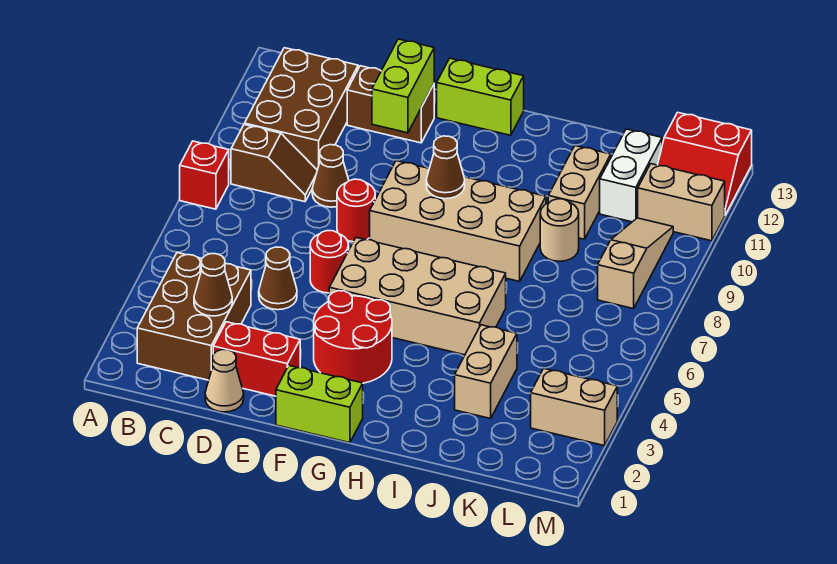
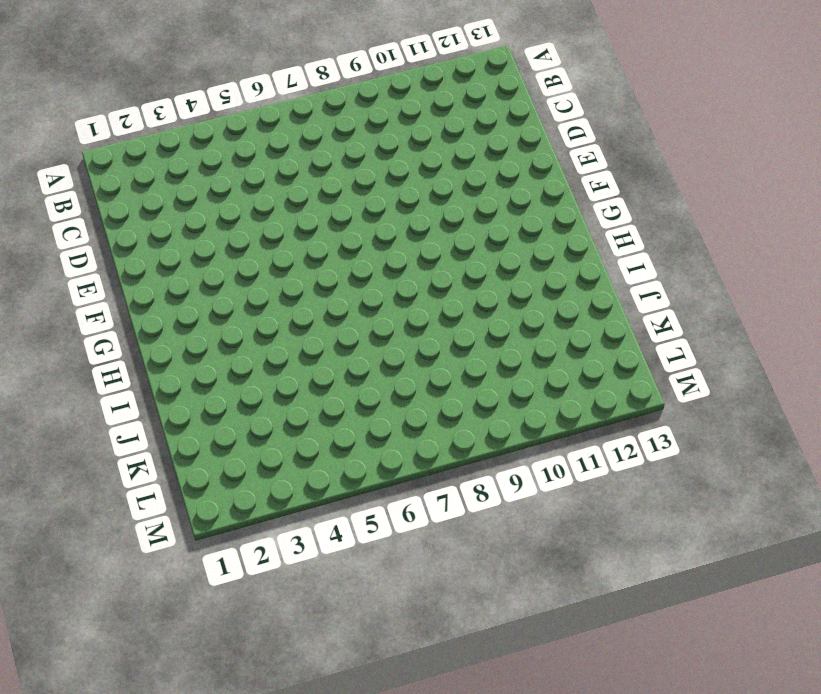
none -> red 1x1 brick [180,141,229,209]
none -> brown 2x3 brick [137,253,251,380]
none -> brown 1x2 slope [231,124,317,202]

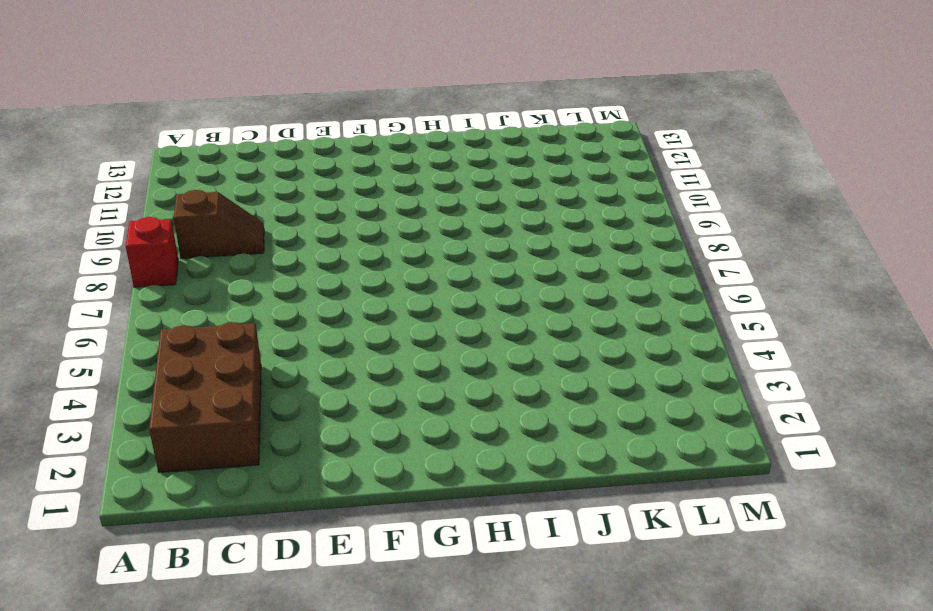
none -> brown 2x3 brick [245,48,358,170]
none -> tan 1x1 cone [205,350,244,412]
none -> red 1x2 brick [213,322,300,396]

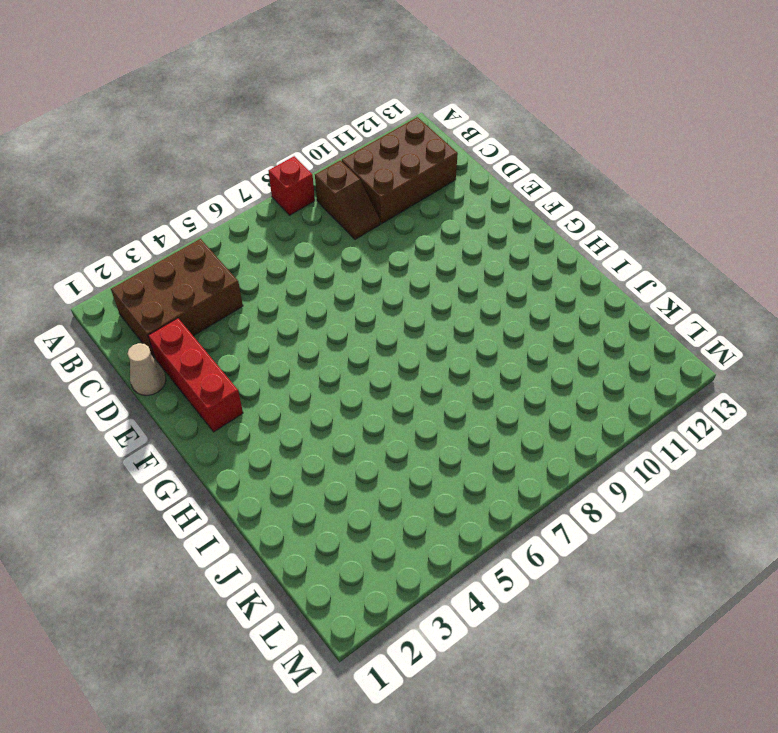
red 1x3 brick [148,318,243,432] -> red 1x2 brick [213,322,300,396]
none -> brown 1x1 cone [259,247,297,310]
none -> brown 1x1 cone [312,145,349,207]
none -> brown 1x2 brick [347,66,434,143]

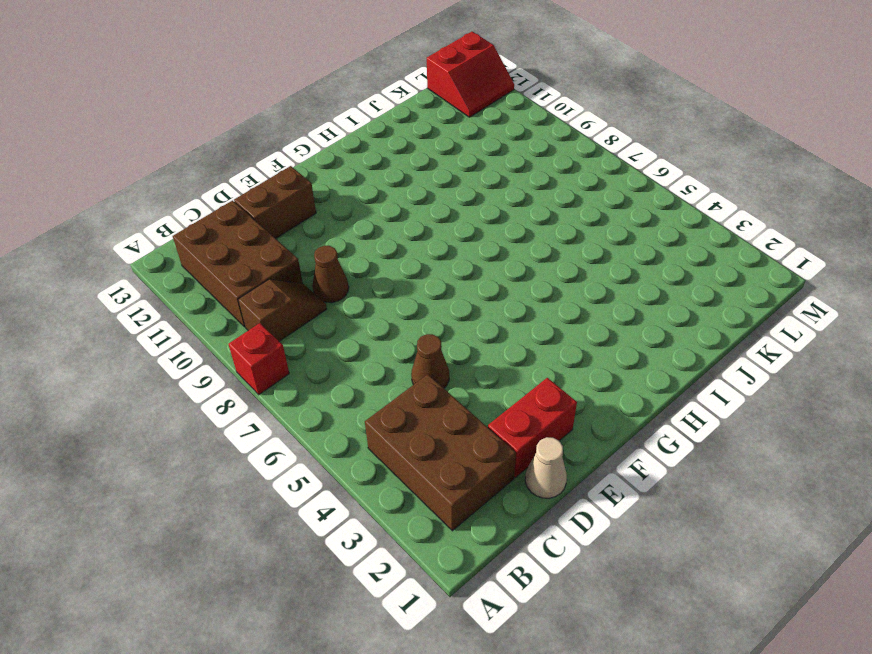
none -> red 1x1 round brick [310,231,349,293]
none -> red 1x1 round brick [337,179,375,242]
none -> lime 1x2 brick [276,366,363,443]

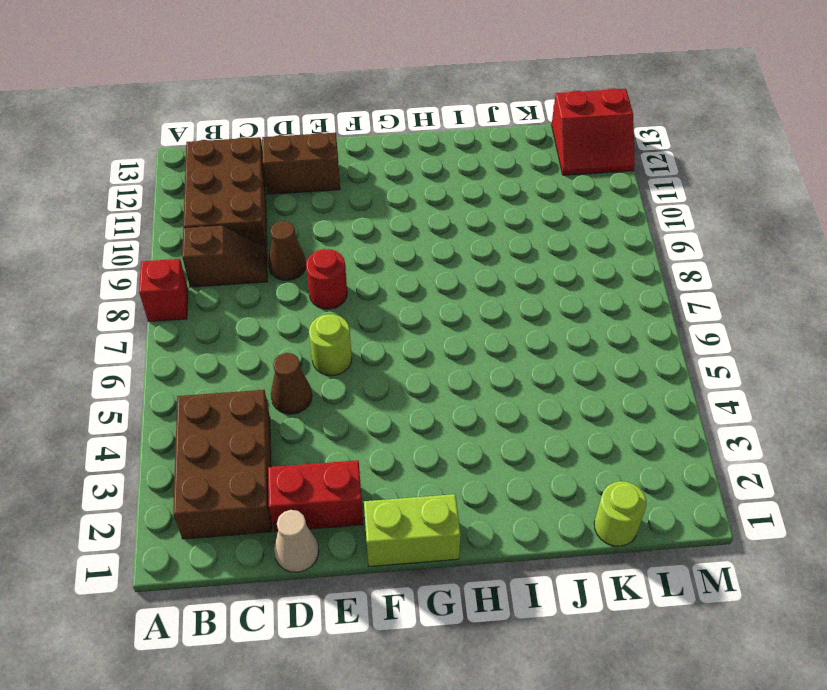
lime 1x1 round brick [309,314,352,376] -> red 1x1 round brick [310,231,349,293]
lime 1x1 round brick [594,481,646,546] -> none
none -> red 2x2 round brick [314,291,392,383]
none -> tan 2x4 brick [329,238,506,355]
none -> tan 2x4 brick [370,161,546,281]

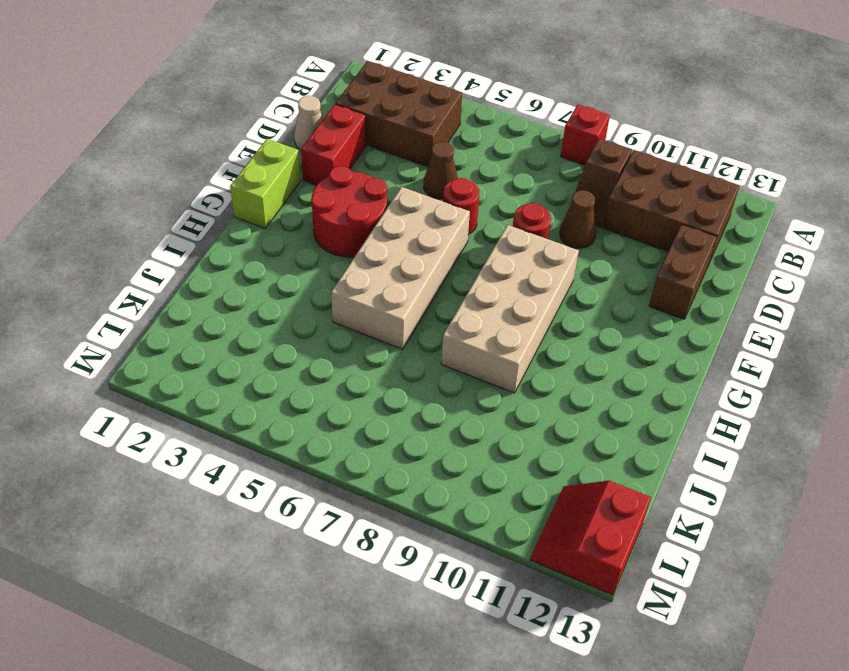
none -> lime 1x2 brick [437,58,524,135]
none -> tan 1x2 brick [455,325,517,419]
none -> tan 1x1 round brick [540,199,579,261]

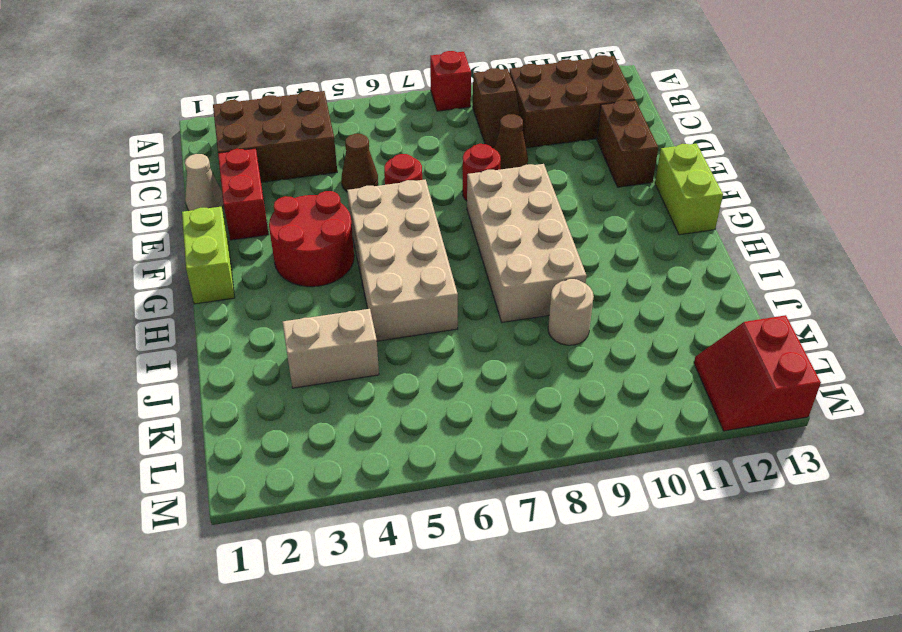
none -> tan 1x2 brick [548,146,611,239]
none -> white 1x2 brick [600,129,662,222]
none -> tan 1x2 brick [531,369,617,446]

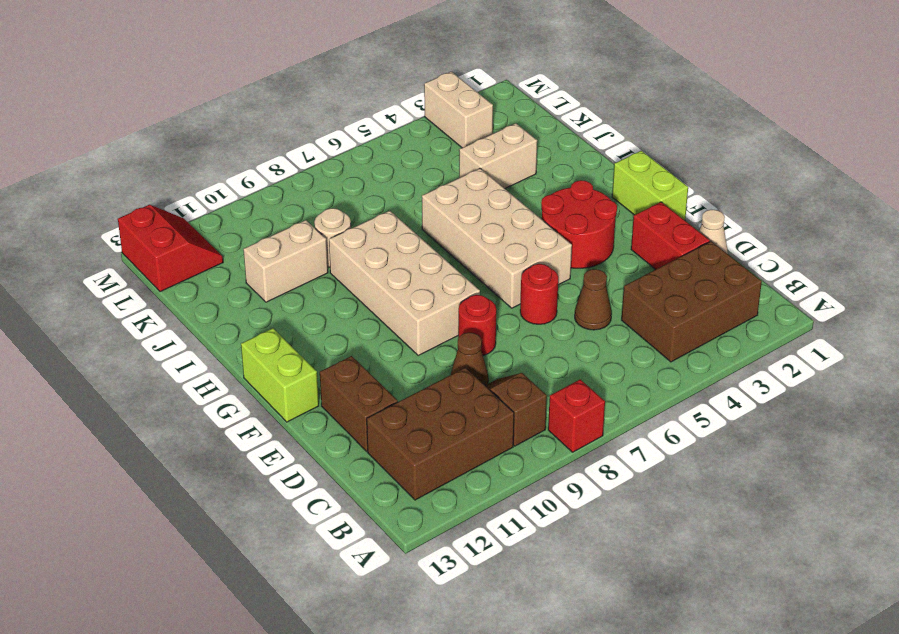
none -> white 1x2 brick [600,129,662,222]
none -> tan 1x3 slope [598,218,673,309]
none -> tan 1x2 brick [638,164,725,241]

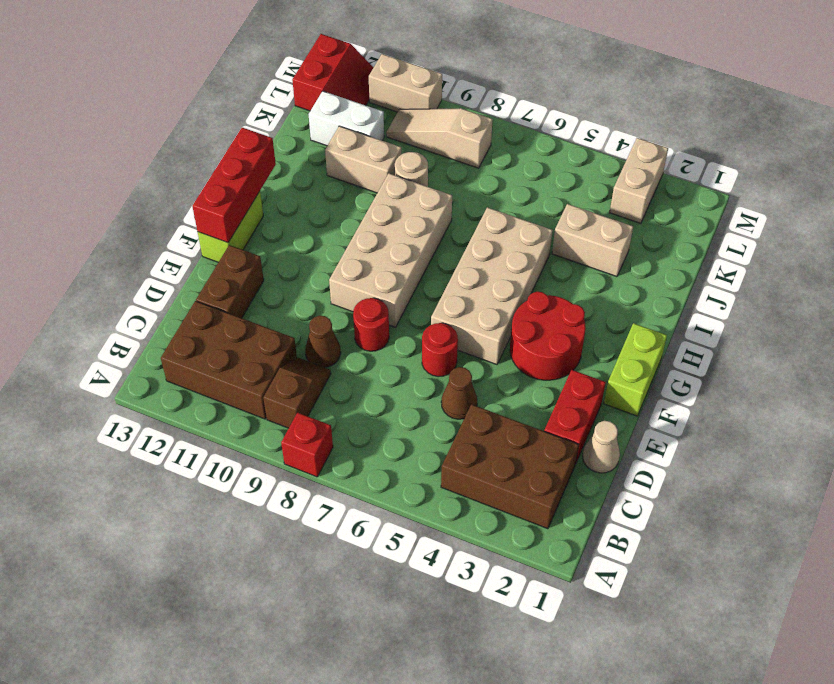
red 1x3 brick [192,128,276,243] -> none
tan 1x2 brick [369,54,442,112] -> tan 1x2 brick turned to [638,164,725,241]
none -> brown 1x1 cone [194,254,232,316]
none -> lime 1x2 brick [372,39,434,133]
none -> brown 1x1 cone [426,136,465,199]

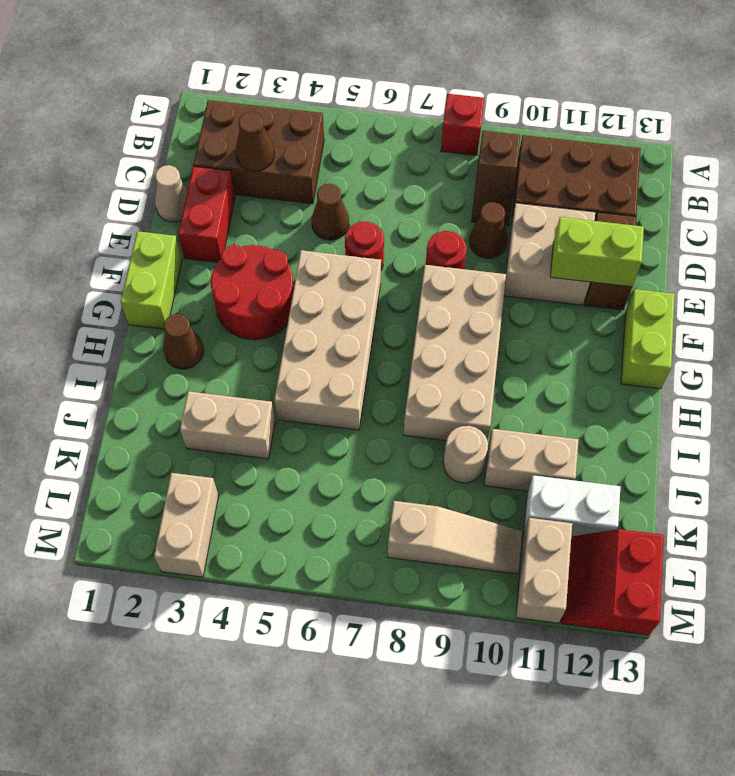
tan 2x2 brick [504,203,595,305] -> none
brown 1x1 cone [163,314,204,369] -> brown 1x1 cone moved to [426,136,465,199]

